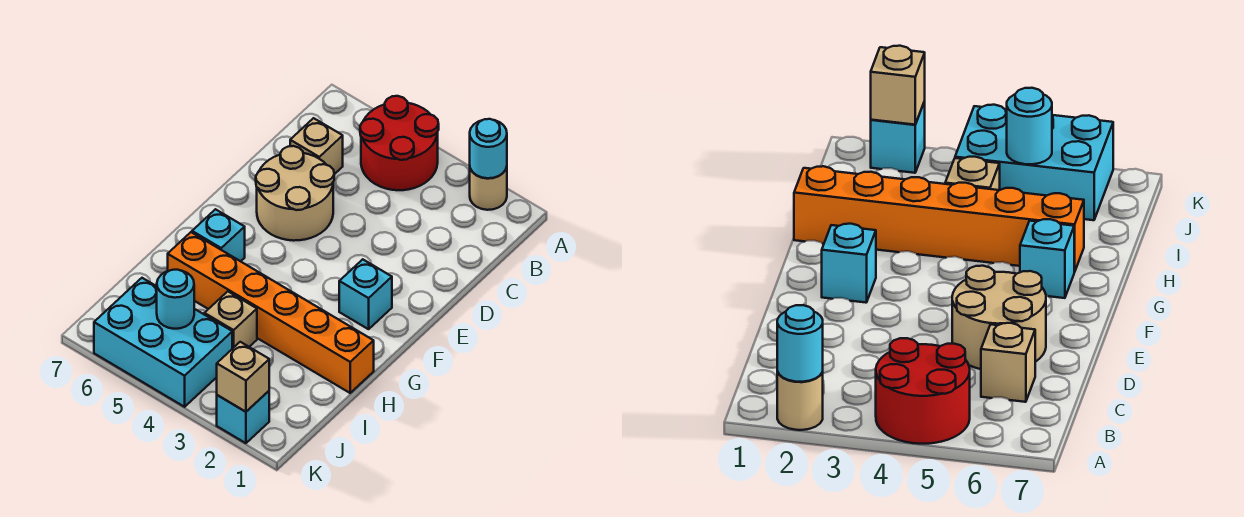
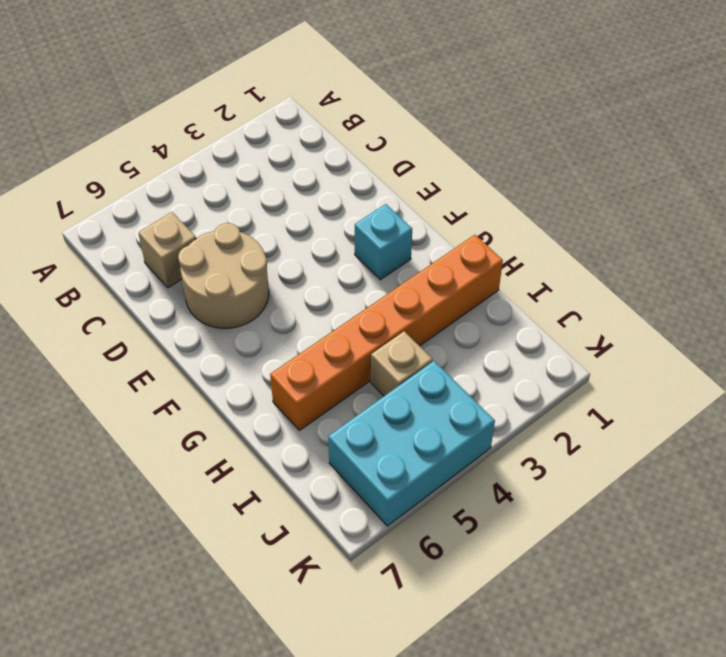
none -> tan 1x1 round brick [470,167,507,210]
none -> red 2x2 round brick [360,96,439,190]
none -> cyan 1x1 brick [192,209,245,261]

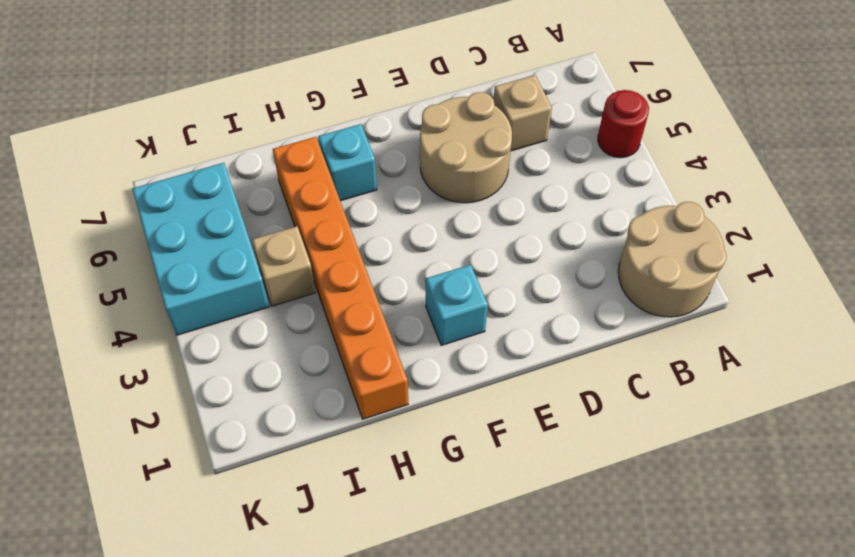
tan 2x2 round brick [618,202,726,317] -> tan 1x1 round brick [470,167,507,210]
red 1x1 round brick [598,90,649,158] -> red 2x2 round brick [360,96,439,190]
none -> cyan 1x1 brick [217,391,269,443]
none -> cyan 1x1 round brick [470,119,507,178]
none -> cyan 1x1 round brick [157,270,194,329]

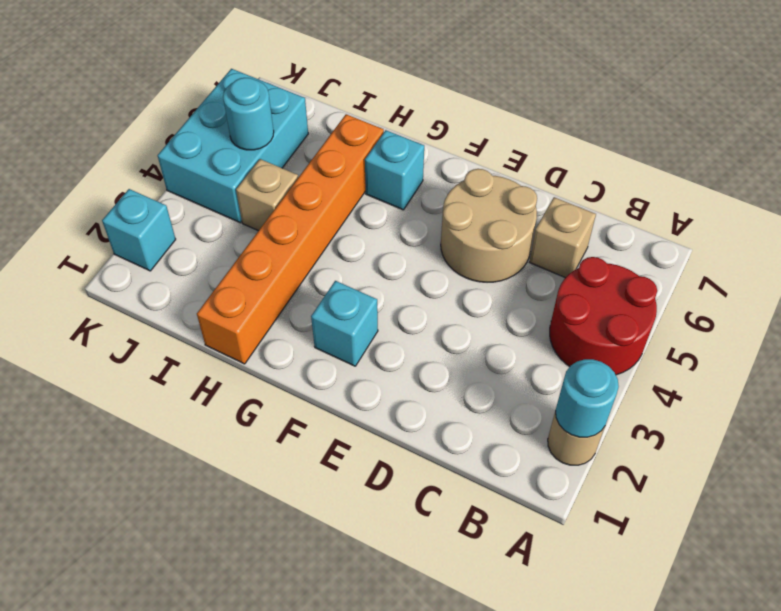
none -> tan 1x1 brick [217,342,269,412]

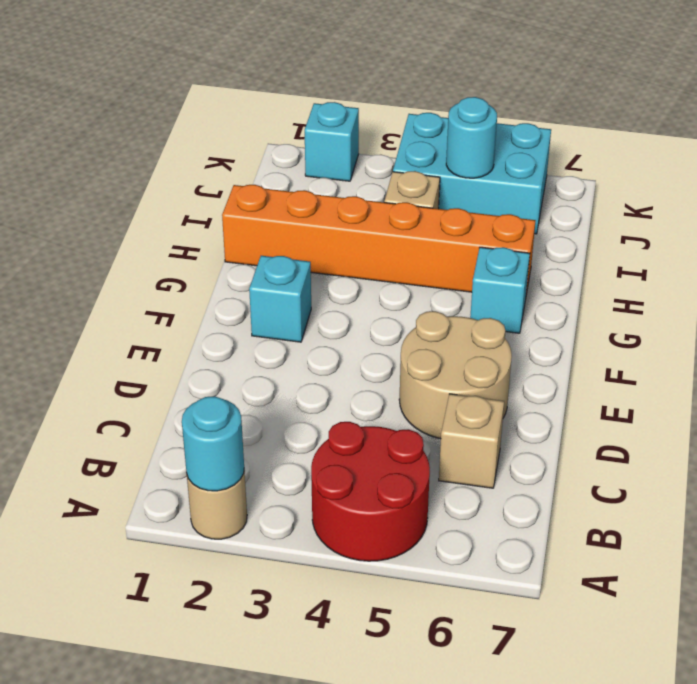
none -> tan 1x1 brick [217,342,269,412]

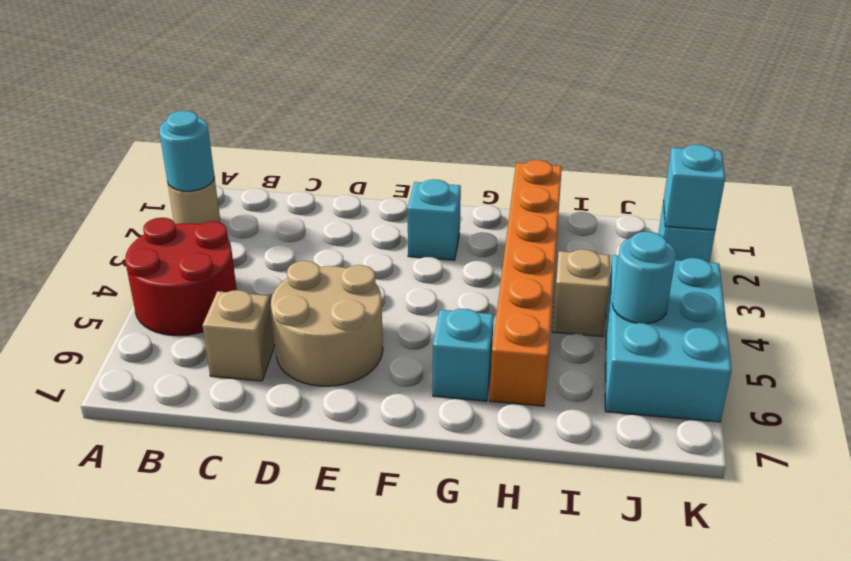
cyan 1x1 brick [664,145,725,230] -> tan 1x1 brick [217,342,269,412]

